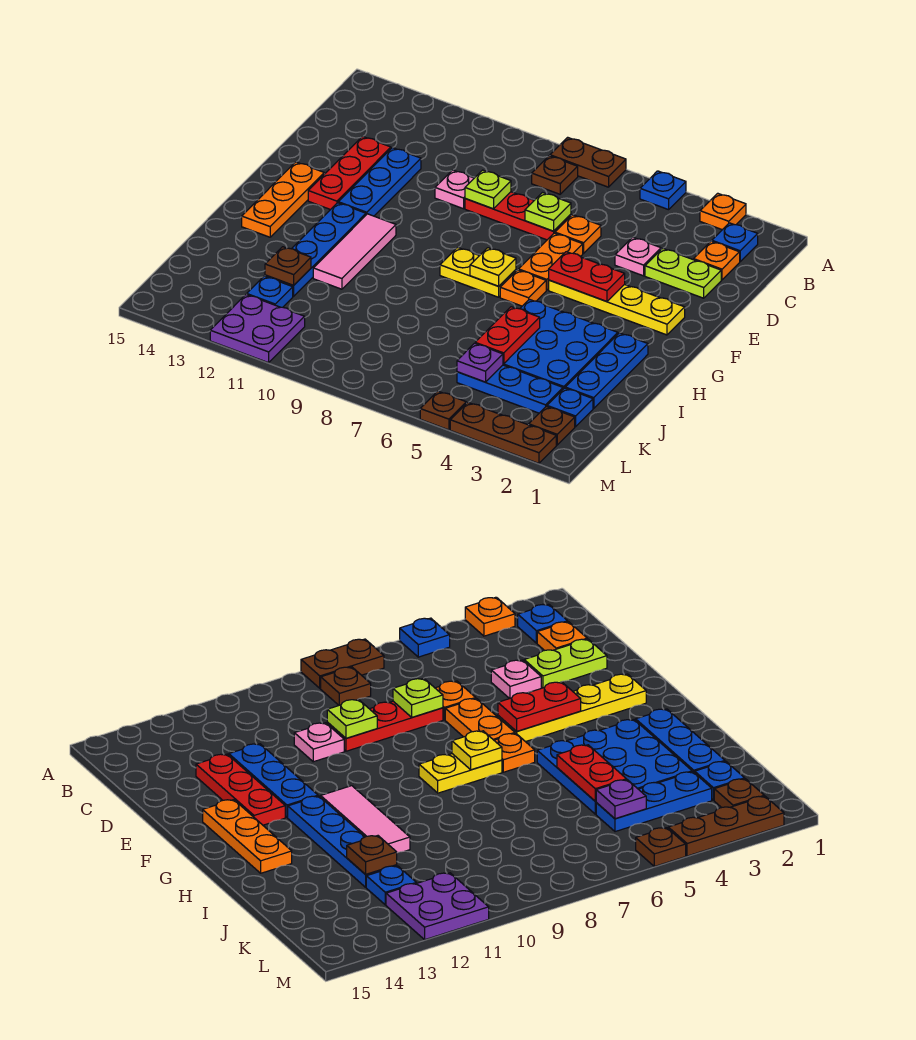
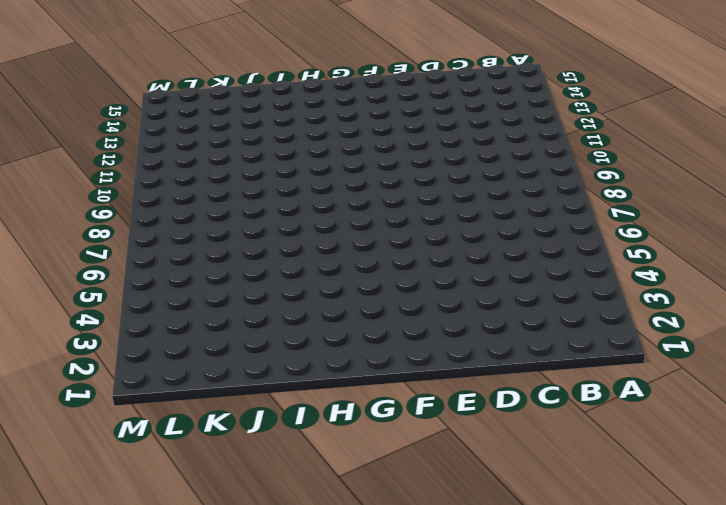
none -> orange 1x1 plate [700,193,746,230]
none -> blue 1x1 plate [640,171,686,210]
none -> brown 1x2 plate [550,137,626,187]
none -> blue 1x1 plate [712,223,758,261]

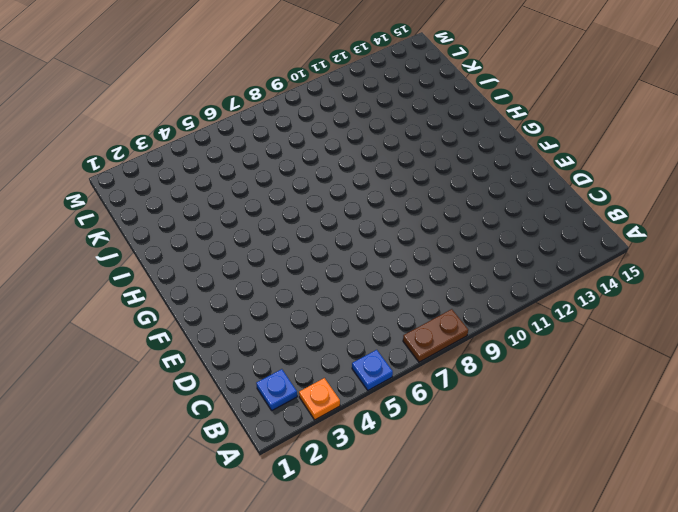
none -> brown 1x1 plate [532,156,578,194]
none -> orange 1x1 plate [693,241,740,280]
none -> lime 1x2 plate [645,248,721,298]
none -> pink 1x1 plate [615,237,661,276]

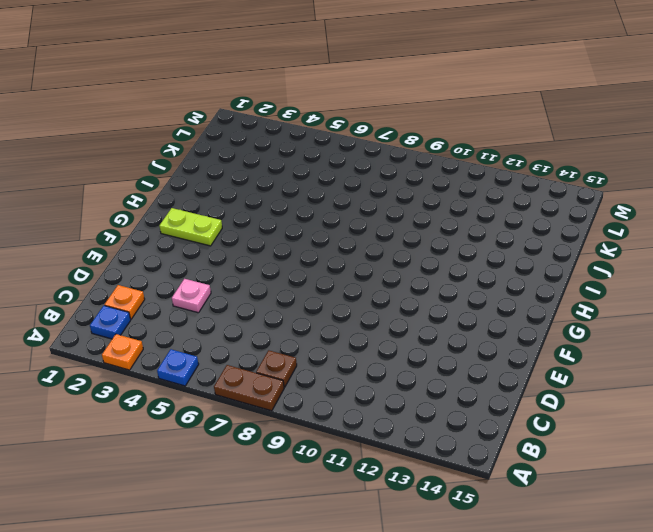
lime 1x2 plate [159,208,222,246] -> lime 1x2 plate moved to [645,248,721,298]
none -> orange 1x1 plate [555,215,601,253]
none -> red 1x3 plate [465,192,571,240]
none -> pink 1x1 plate [435,170,474,209]
none -> blue 1x3 plate [338,148,421,216]

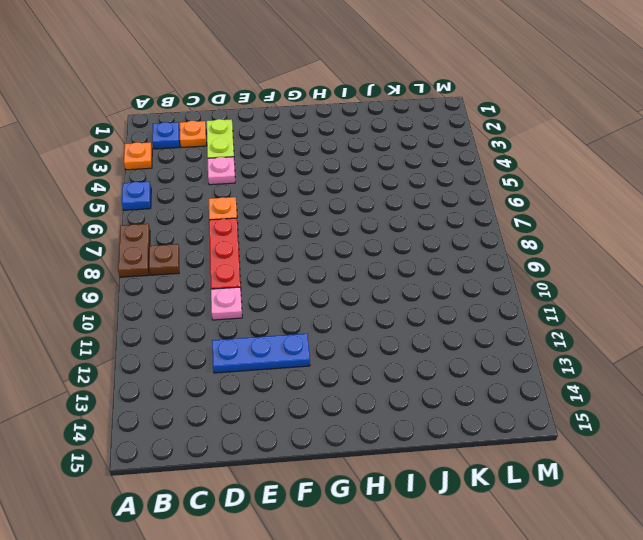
none -> red 1x3 plate [308,136,391,210]
none -> orange 1x2 plate [518,233,583,290]
none -> yellow 1x4 plate [549,280,685,335]
none -> orange 1x3 plate [242,162,324,237]

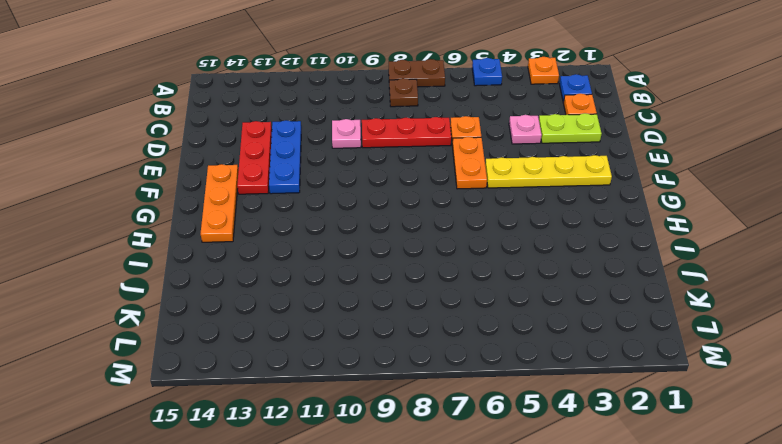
none -> orange 1x1 plate [500,270,546,306]
none -> yellow 1x2 plate [440,247,516,297]
none -> pink 1x3 tile [313,214,396,289]
none -> blue 1x4 plate [265,203,366,296]

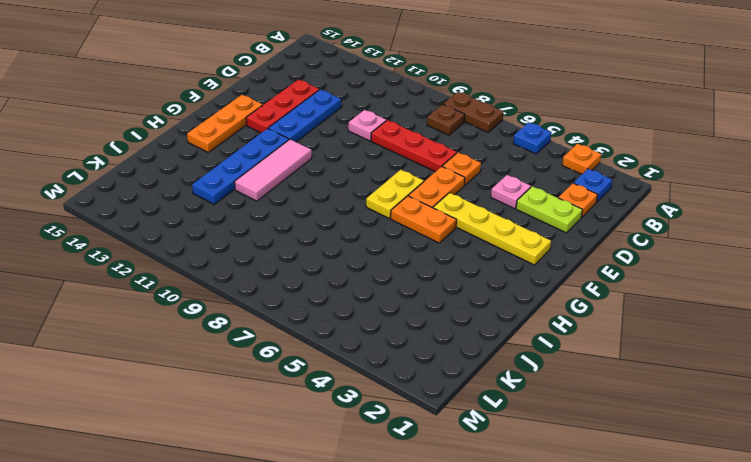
yellow 1x2 plate [366,170,424,218] -> yellow 1x2 plate turned to [440,247,516,297]
orange 1x2 plate [391,196,456,243] -> orange 1x1 plate [500,270,546,306]
none -> blue 1x3 plate [565,333,648,408]
none -> blue 3x3 plate [503,299,618,389]
none -> blue 1x1 plate [547,388,593,427]
none -> blue 1x3 plate [457,365,563,413]

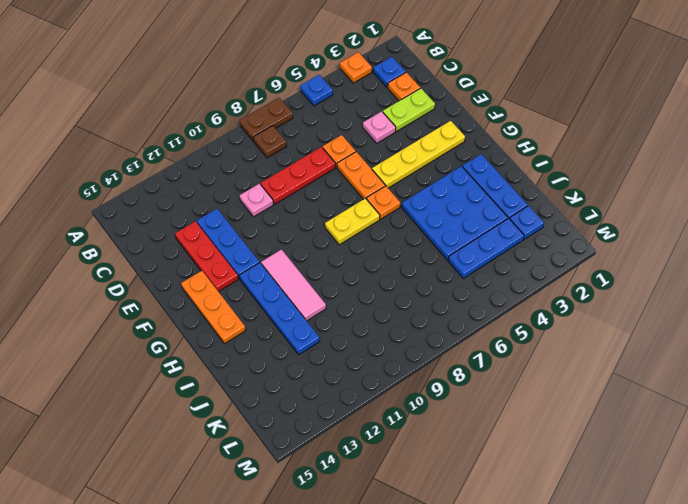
none -> blue 1x1 plate [247,276,293,307]
none -> brown 1x1 plate [529,406,575,445]
none -> purple 2x2 plate [210,294,305,363]
none -> brown 1x3 plate [450,402,556,463]

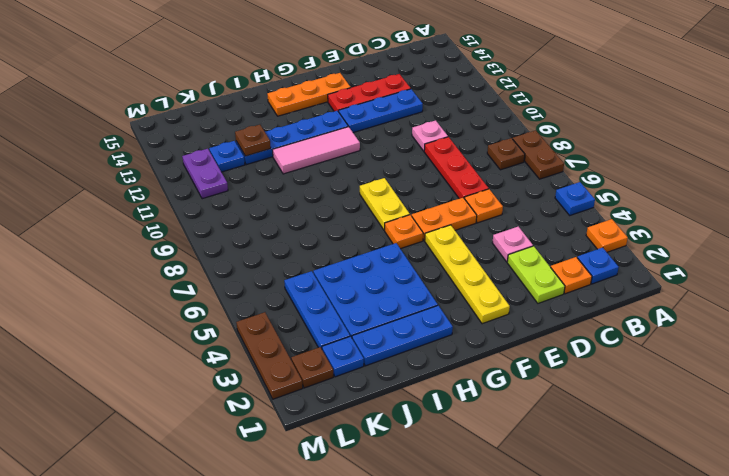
purple 1x2 plate [182,149,228,199] -> purple 2x2 plate [210,294,305,363]
none -> brown 1x1 plate [420,391,466,430]
none -> lime 1x1 plate [525,193,571,231]
none -> lime 1x1 plate [465,170,511,209]
none -> red 1x2 plate [549,252,625,302]

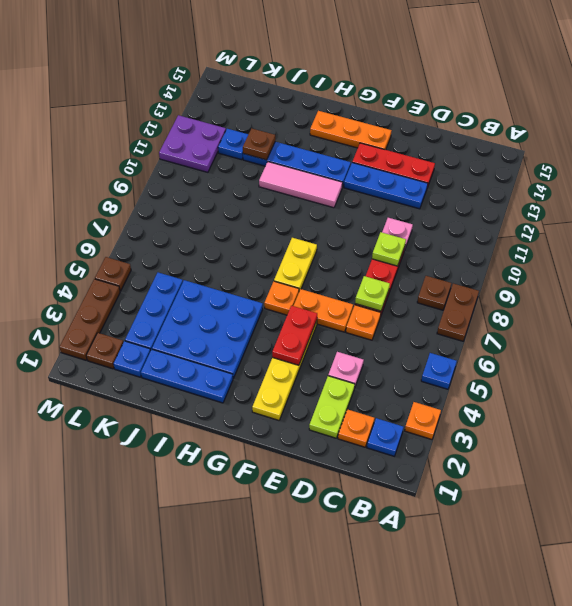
none -> yellow 1x1 plate [470,248,516,286]
none -> red 1x2 plate [475,307,540,364]
none -> purple 1x1 plate [457,343,503,382]

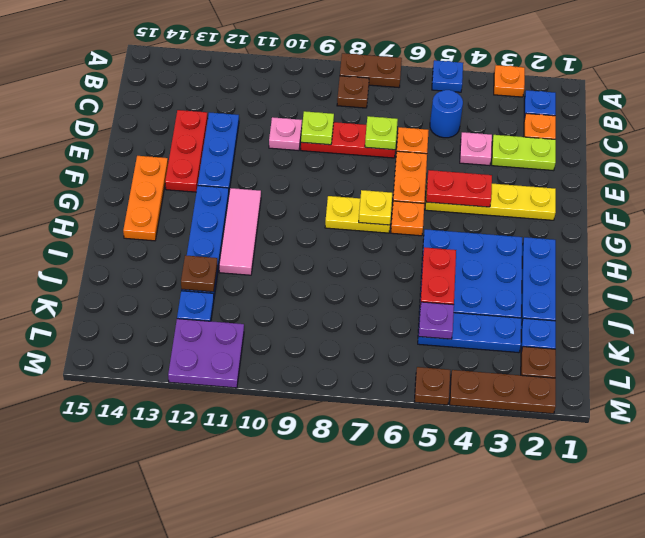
blue 1x1 round brick [430,90,463,138] -> none

